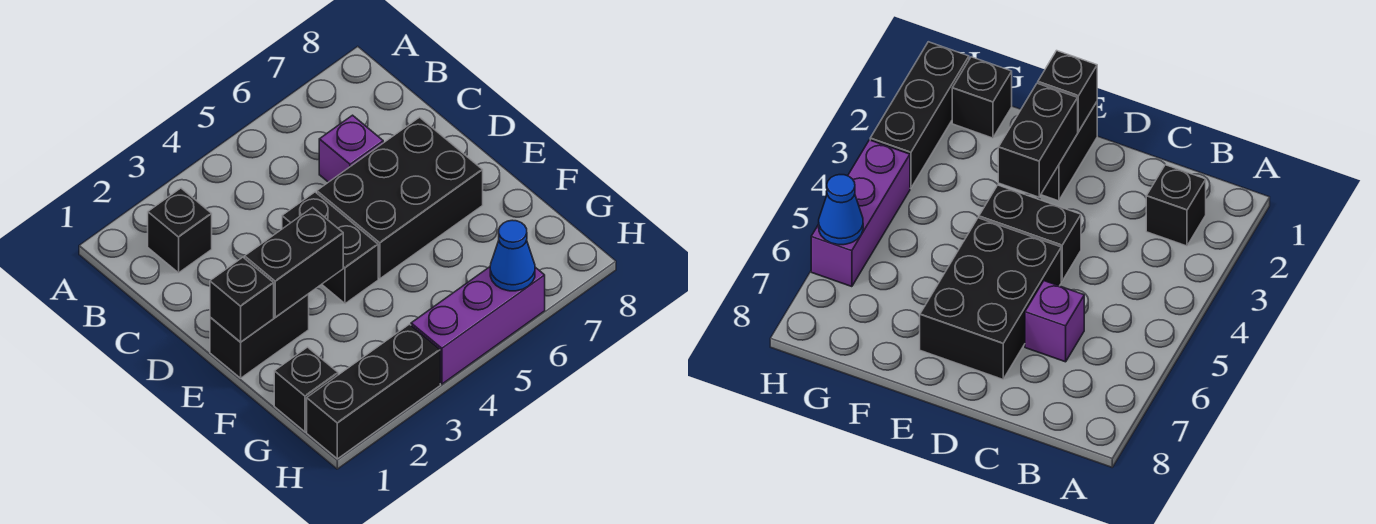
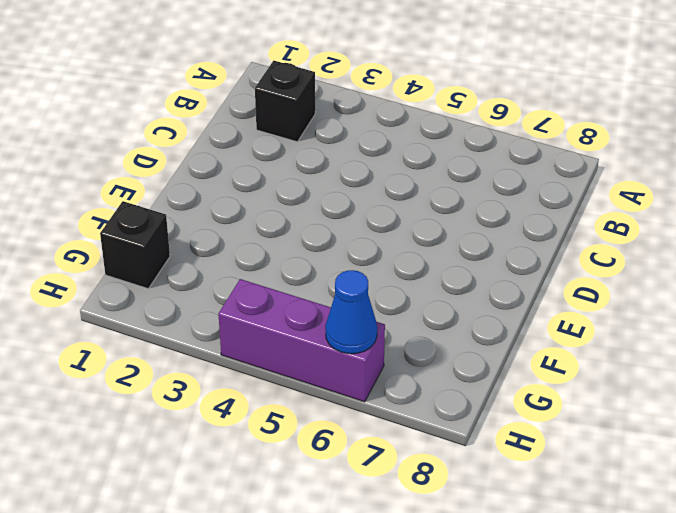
none -> purple 1x1 brick [319,115,383,182]
none -> black 1x2 brick [282,192,378,304]

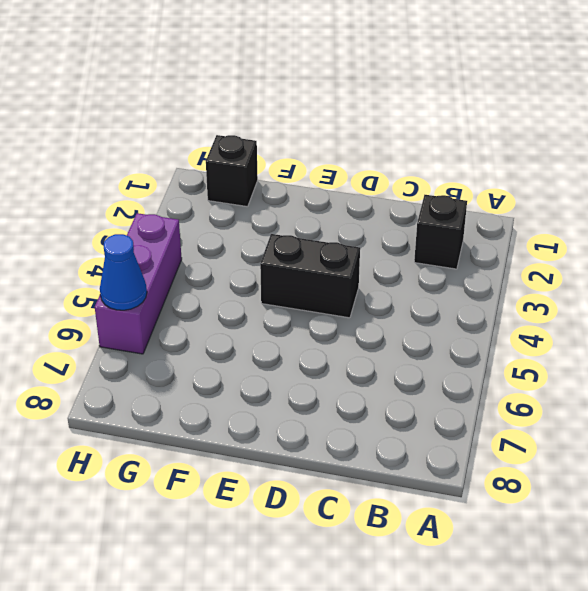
none -> purple 1x1 brick [319,115,383,182]
none -> black 2x3 brick [317,117,483,279]

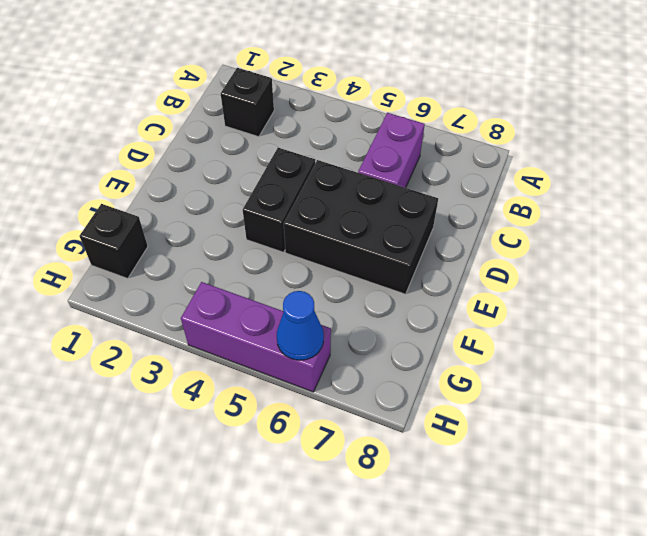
purple 1x2 brick [358,113,425,188] -> purple 1x1 brick [319,115,383,182]
none -> black 1x2 brick [210,294,309,378]
none -> black 1x3 brick [307,324,440,459]

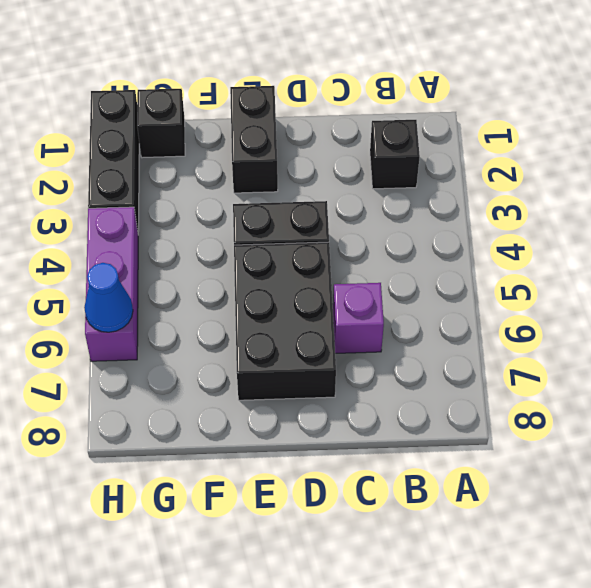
none -> black 1x1 brick [210,257,274,342]
none -> black 1x2 brick [245,207,343,317]

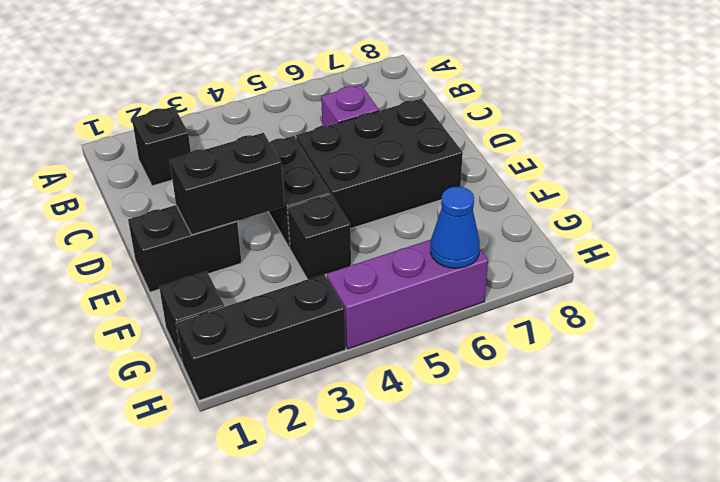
black 1x1 brick [288,194,351,279] -> black 1x1 brick moved to [210,257,274,342]

